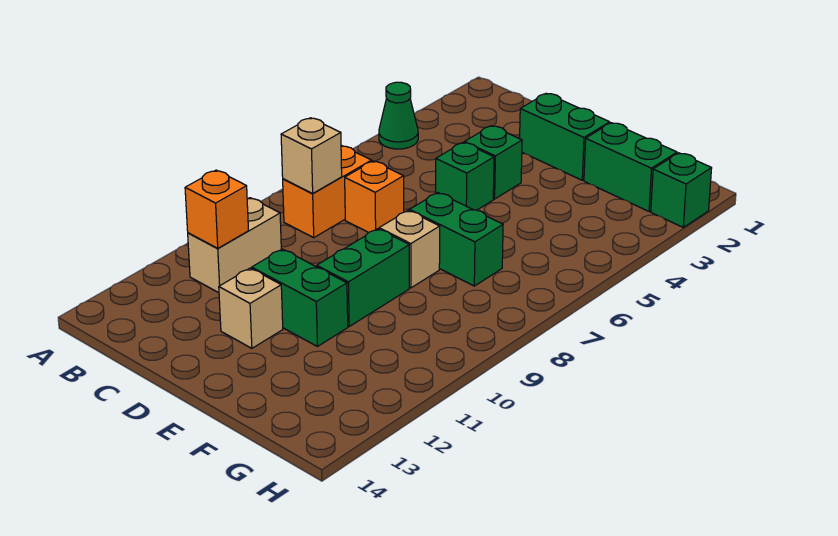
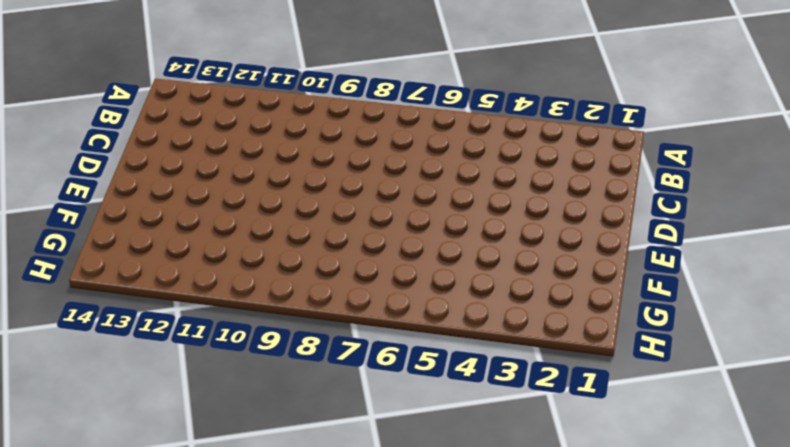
none -> green 1x1 cone [379,82,418,149]
none -> orange 1x2 brick [283,146,372,238]
none -> tan 1x2 brick [188,198,281,293]

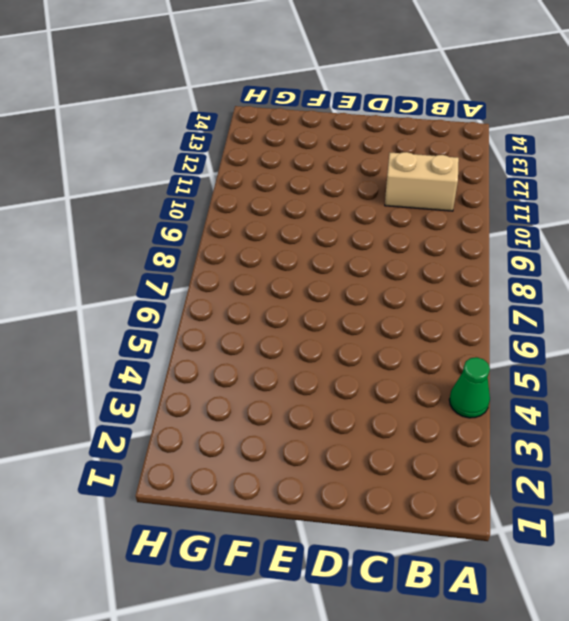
tan 1x2 brick [385,152,459,211] -> tan 1x2 brick turned to [188,198,281,293]
none -> orange 1x2 brick [283,146,372,238]
none -> orange 1x1 brick [345,161,404,233]
none -> green 1x2 brick [520,93,610,180]

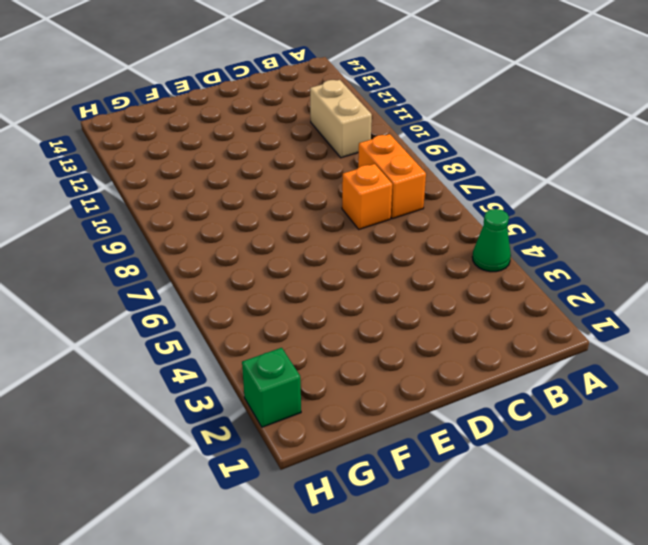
none -> green 1x2 brick [520,93,610,180]
none -> green 1x1 brick [464,126,522,199]
none -> green 1x1 brick [436,142,494,210]

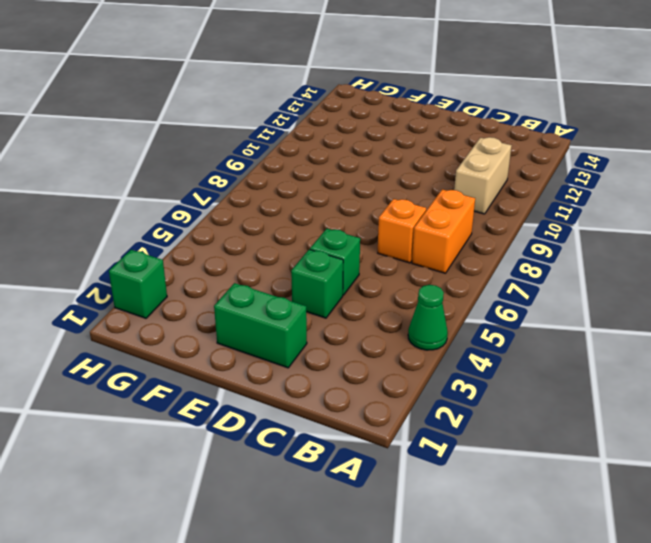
none -> green 1x2 brick [252,249,348,346]
none -> tan 1x1 brick [219,268,283,348]
none -> green 1x2 brick [409,193,503,286]

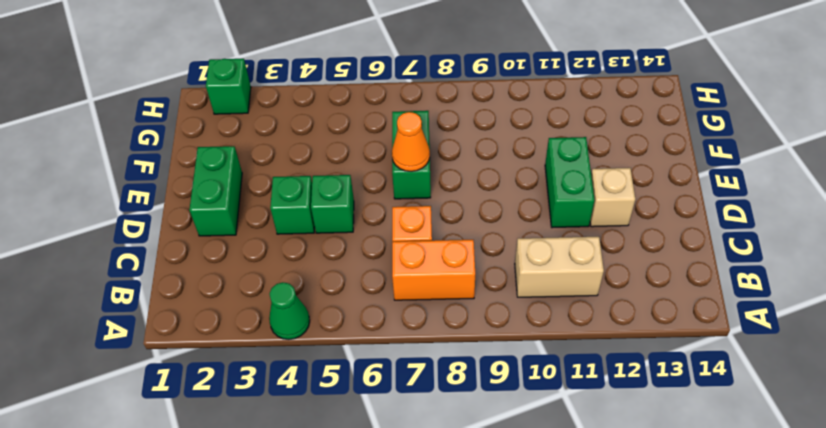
orange 1x1 cone [392,112,430,172] -> none
none -> tan 1x1 brick [379,211,440,288]
none -> green 1x2 brick [317,229,409,326]
none -> green 1x2 brick [584,123,677,211]

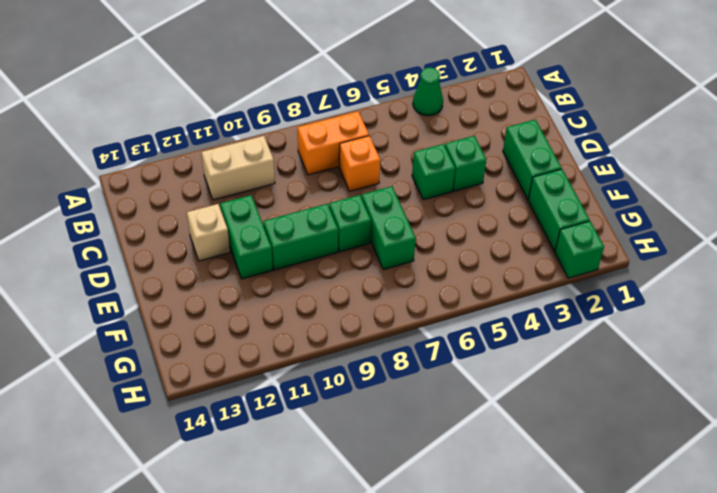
green 1x1 brick [329,195,371,252] -> tan 1x1 brick [379,211,440,288]
none -> tan 1x1 brick [281,118,342,193]
none -> orange 1x1 brick [185,170,248,248]

